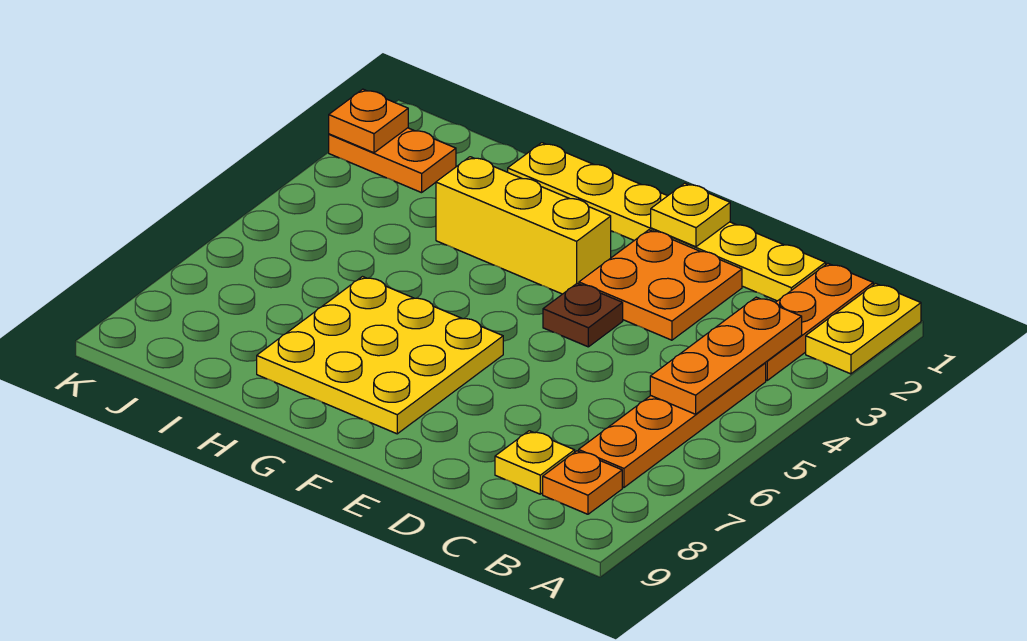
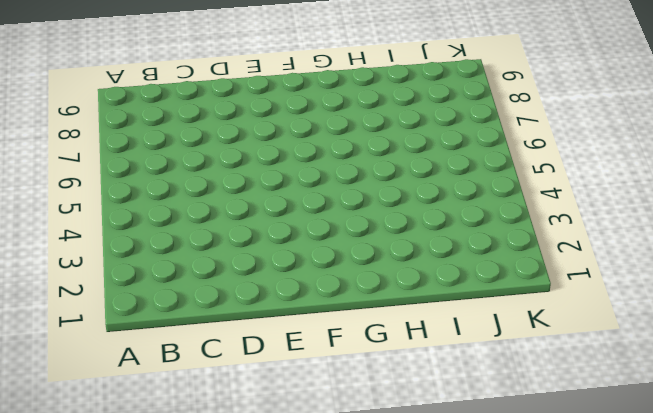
none -> yellow 1x2 plate [806,284,921,374]
none -> orange 1x3 plate [765,264,873,380]
none -> orange 1x4 plate [579,363,766,488]

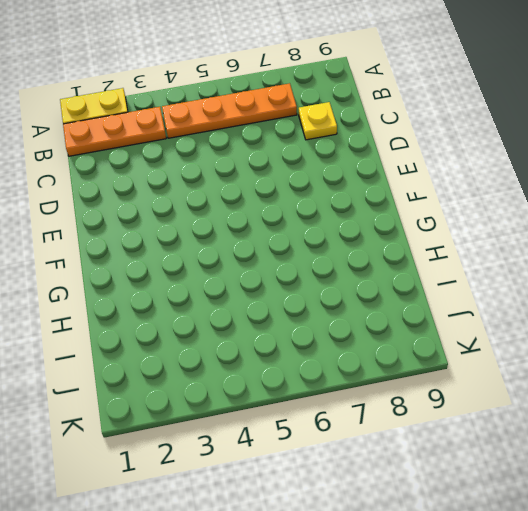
none -> orange 1x1 plate [543,451,622,514]
none -> yellow 1x6 plate [508,143,826,301]
none -> orange 2x2 plate [579,230,742,340]

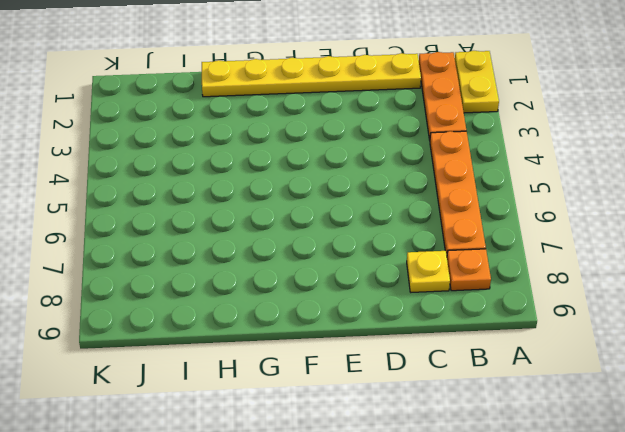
none -> orange 2x2 plate [579,230,742,340]
none -> brown 1x1 plate [543,283,623,347]
none -> yellow 1x3 brick [436,157,611,294]

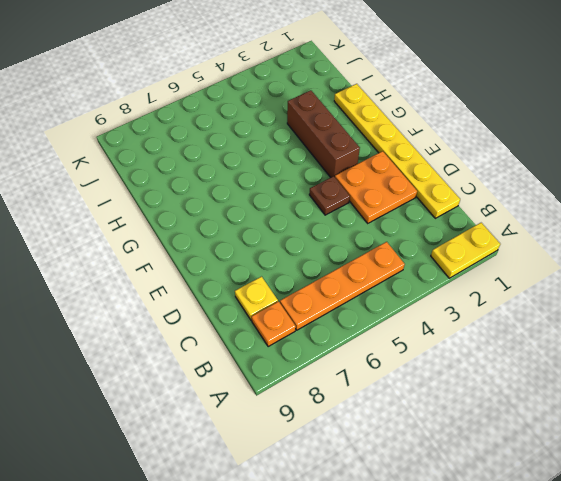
brown 1x3 brick [287,90,360,177] -> yellow 1x3 brick [436,157,611,294]
none -> orange 1x3 plate [765,264,873,380]
none -> yellow 3x3 plate [257,277,503,434]
none -> orange 1x2 plate [329,128,456,193]

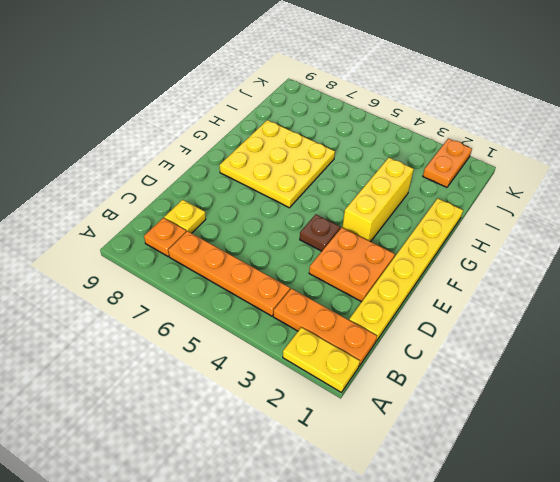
none -> orange 1x3 plate [650,297,802,414]
none -> yellow 1x1 plate [651,183,730,247]
none -> orange 1x1 plate [329,89,408,153]

